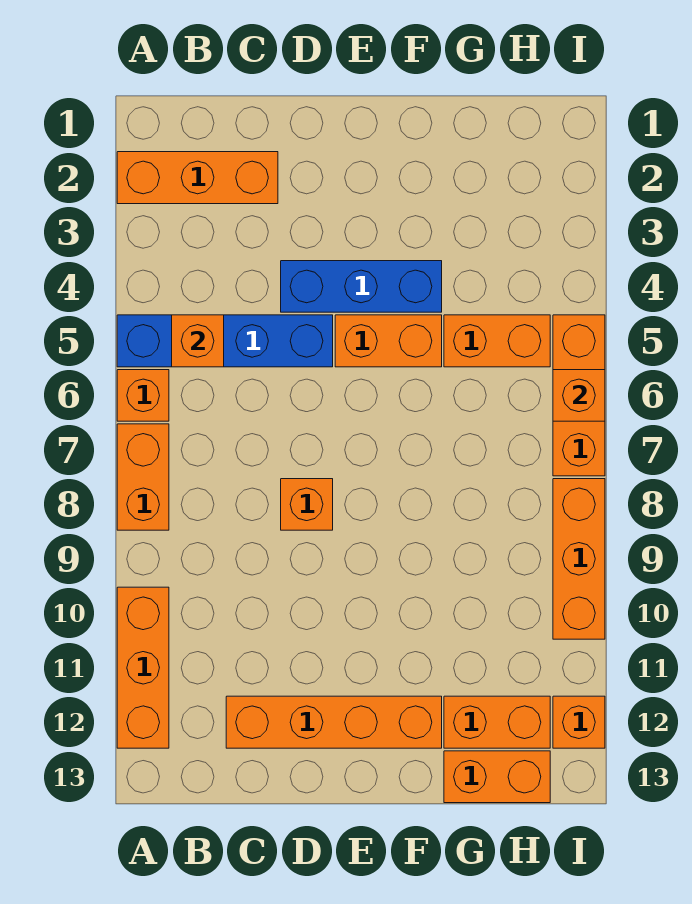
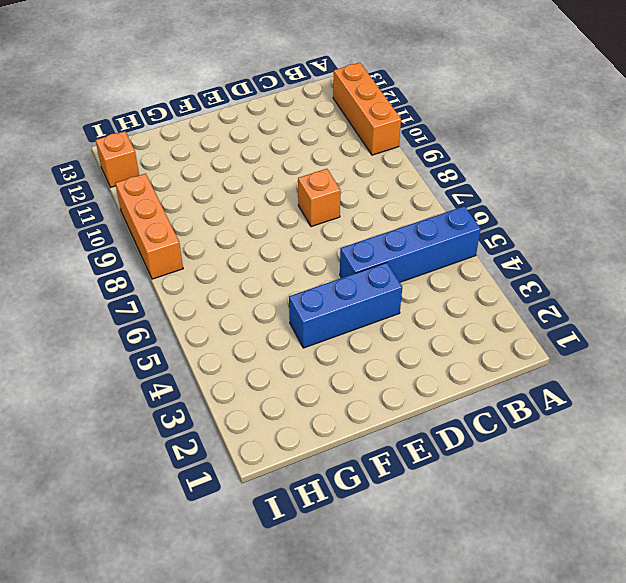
none -> orange 1x3 brick [117,152,278,204]
none -> orange 1x1 brick [117,370,169,421]
none -> orange 1x2 brick [117,424,169,530]

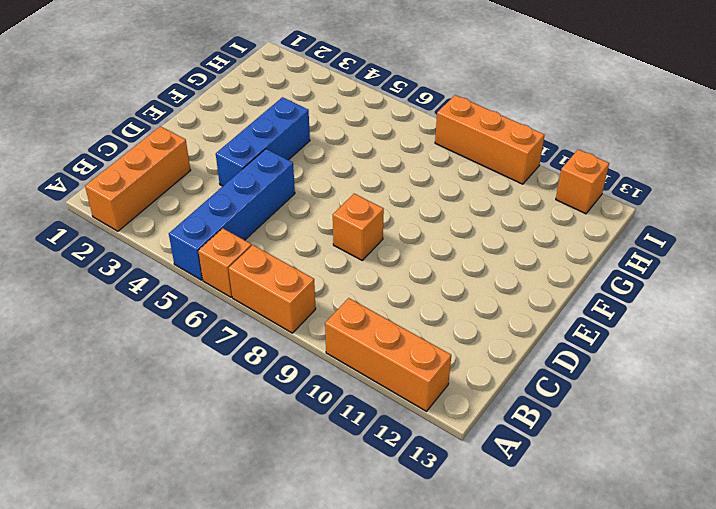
none -> orange 1x4 brick [226,696,442,748]
none -> orange 1x2 brick [335,315,442,367]
none -> orange 1x2 brick [444,315,550,367]

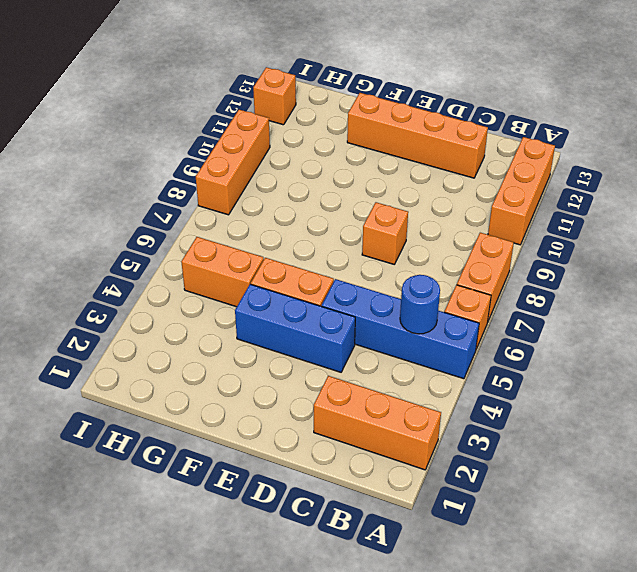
blue 1x1 round brick [400,275,440,334] -> orange 1x1 brick [172,315,224,367]
none -> orange 1x2 brick [444,696,550,748]
none -> orange 1x2 brick [444,751,550,803]
none -> orange 1x3 brick [553,315,605,476]

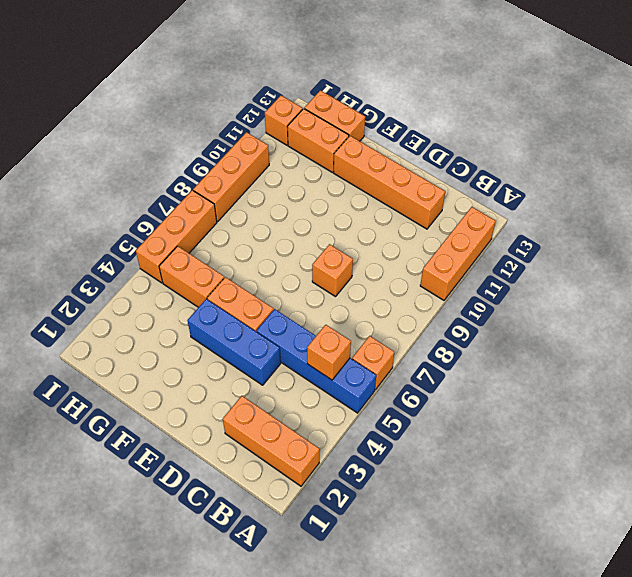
none -> orange 1x2 brick [117,424,169,530]
none -> orange 1x1 brick [553,370,605,421]

